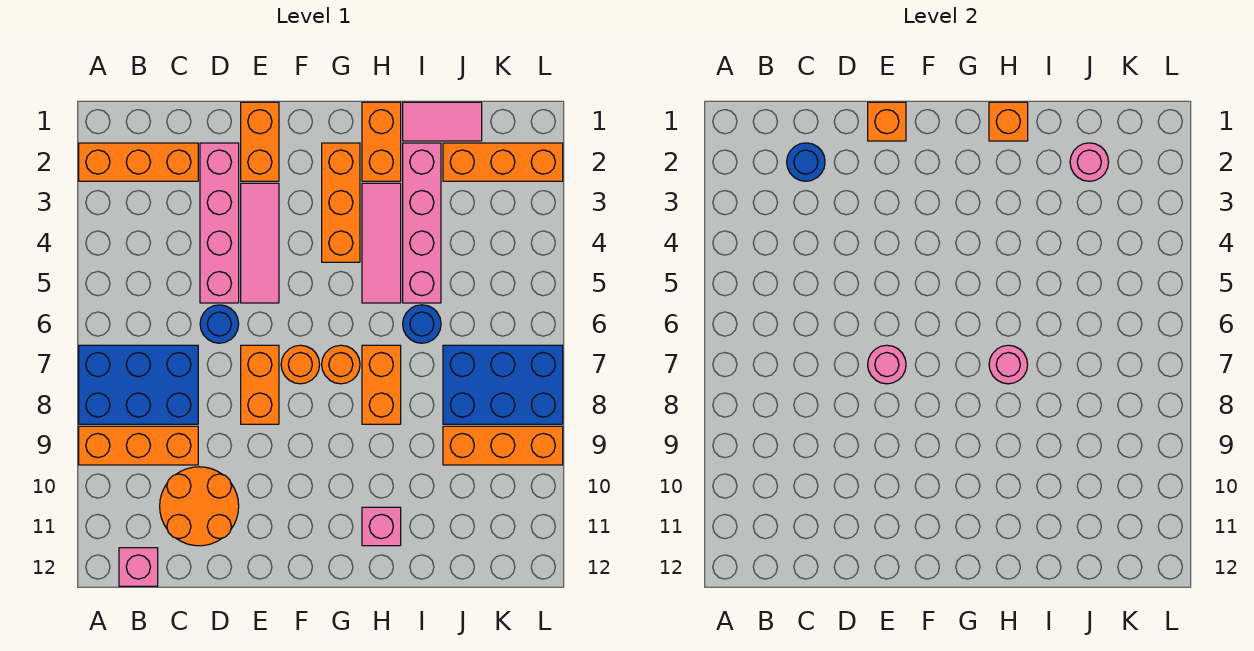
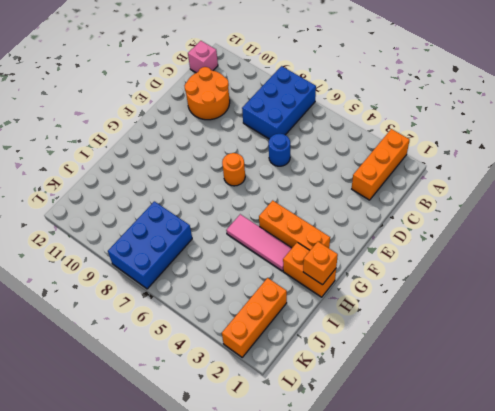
none -> orange 1x3 brick [79,426,198,465]
none -> pink 1x4 brick [200,143,239,303]
none -> orange 1x2 brick [241,102,279,181]

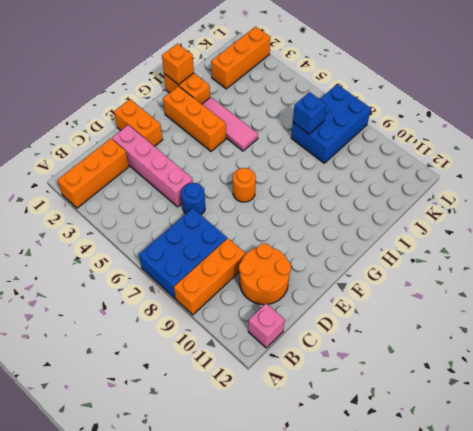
blue 1x1 brick [293,92,326,134] -> none
none -> pink 1x3 tile [241,183,279,303]
none -> orange 1x2 brick [241,345,279,424]
none -> orange 1x1 round brick [322,345,360,384]

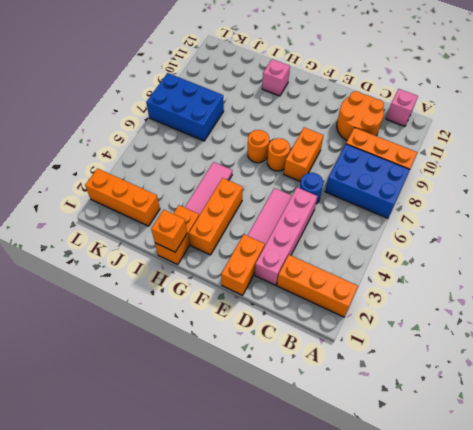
none -> orange 1x2 brick [362,345,401,424]
none -> pink 1x2 tile [403,102,482,141]
none -> pink 1x4 brick [403,143,441,303]

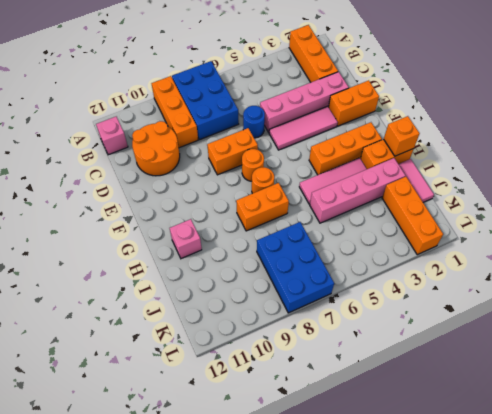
none -> blue 1x1 round brick [403,305,441,343]
none -> orange 1x3 brick [443,426,563,465]
none -> blue 1x1 round brick [787,143,825,181]

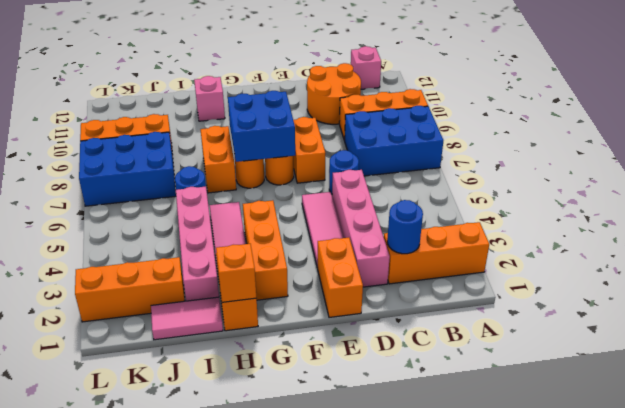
blue 2x2 brick [228,91,295,162] -> none
none -> orange 1x1 brick [868,102,906,141]
none -> pink 1x1 round brick [868,345,906,384]
none -> pink 1x1 round brick [989,345,1028,384]

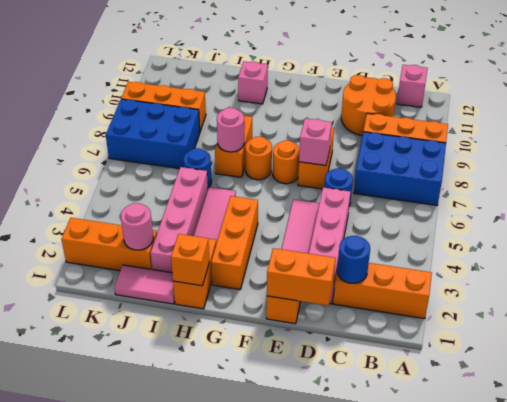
orange 1x2 brick [267,248,336,306] -> orange 1x1 brick [868,102,906,141]
pink 1x1 brick [299,118,332,166] -> pink 1x1 round brick [868,345,906,384]

